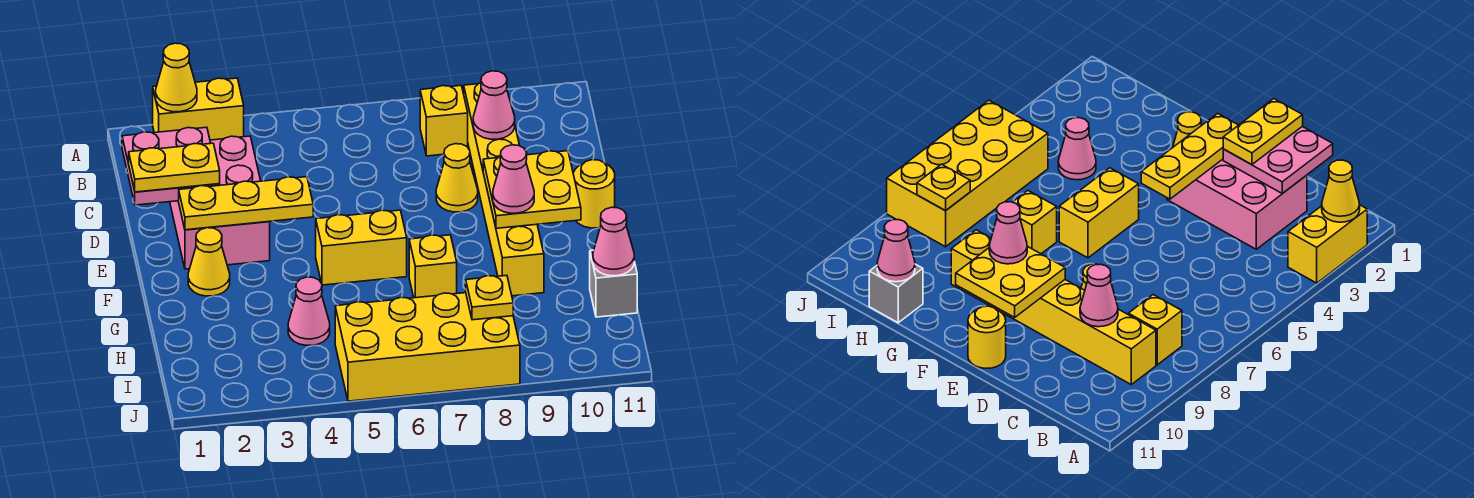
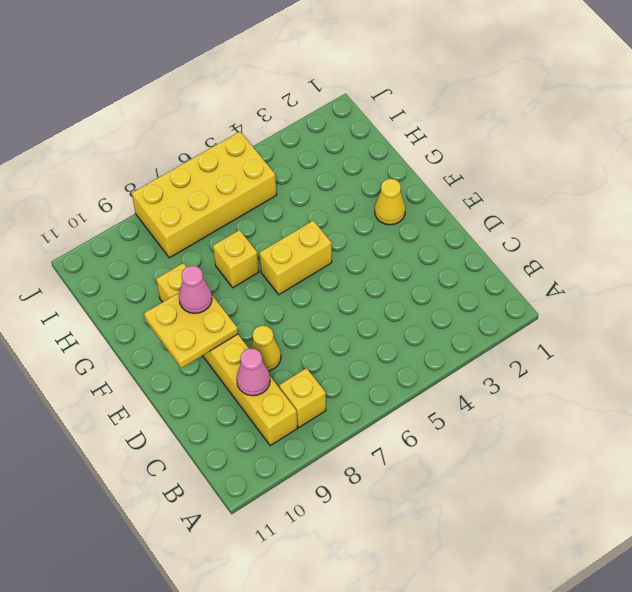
none -> yellow 1x2 brick [153,78,244,140]
none -> pink 2x3 brick [170,136,270,269]
none -> yellow 1x1 round brick [573,160,615,228]

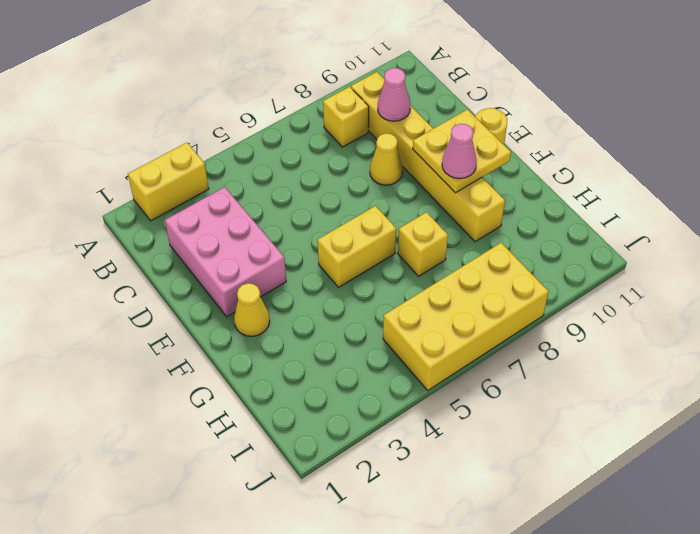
none -> pink 1x1 cone [288,277,330,345]
none -> grey 1x1 brick [590,250,637,317]
none -> yellow 1x1 cone [156,43,197,112]

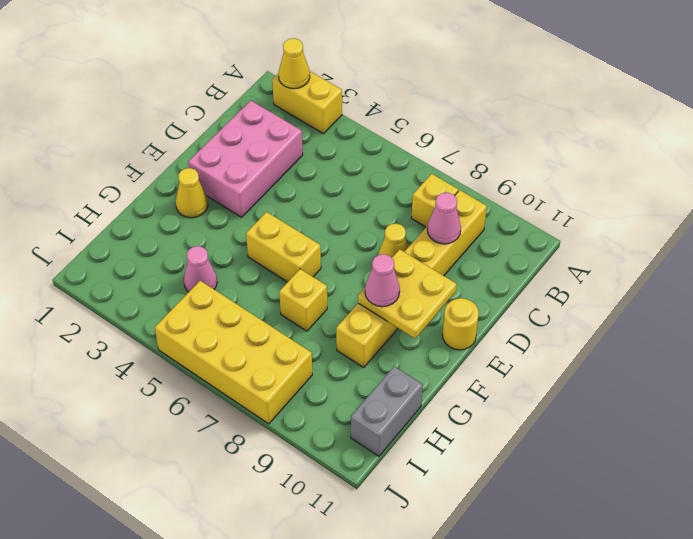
grey 1x2 brick [351,366,423,456] -> grey 1x1 brick [590,250,637,317]
none -> pink 2x2 plate [122,127,220,205]
none -> yellow 1x3 plate [179,177,313,230]
none -> pink 1x1 cone [593,207,634,276]

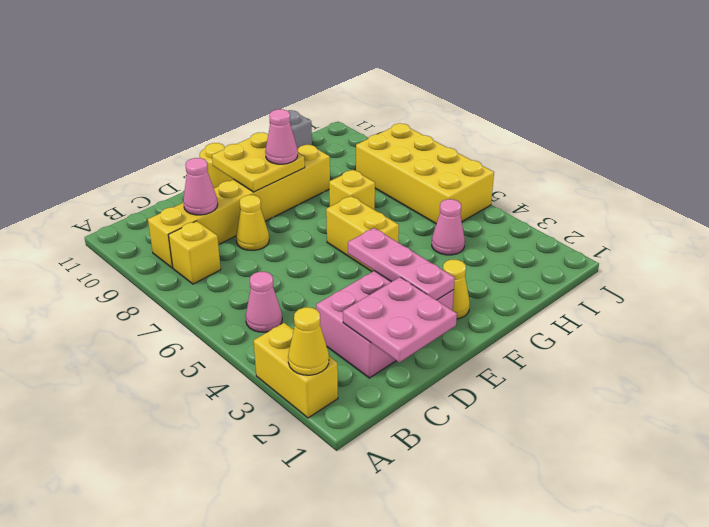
pink 1x1 cone [246,272,282,332] -> pink 1x1 cone moved to [593,207,634,276]
pink 1x3 plate [348,228,455,300] -> yellow 1x3 plate [179,177,313,230]
none -> yellow 1x1 plate [466,275,513,320]
none -> yellow 1x2 plate [129,143,220,192]

